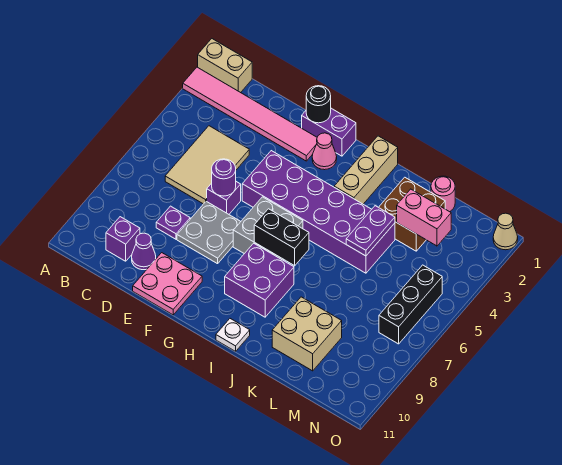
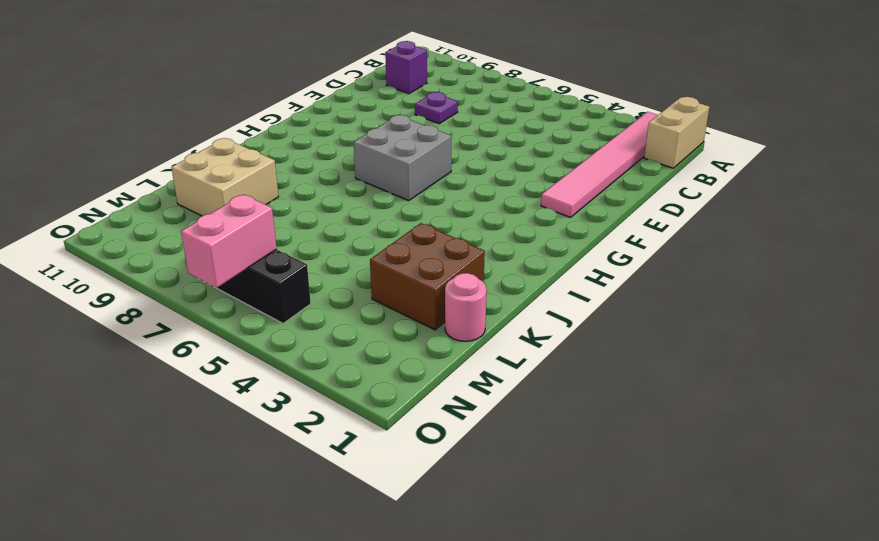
pink 1x2 brick [181,194,276,288] -> pink 1x2 brick moved to [397,189,451,246]
none -> tan 2x3 tile [165,126,249,204]
none -> purple 1x1 cone [132,233,156,270]
none -> purple 1x1 brick [207,182,241,214]

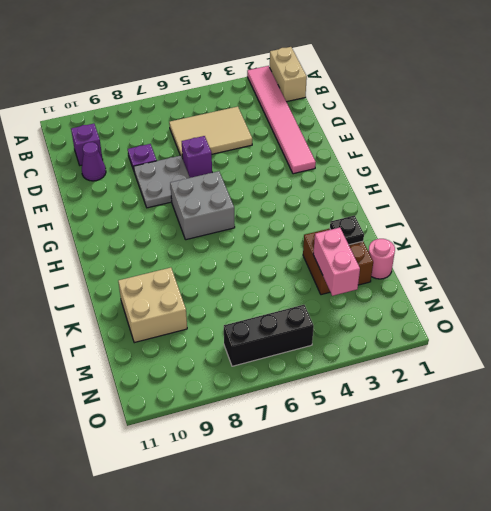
black 1x1 plate [330,216,364,245] -> none
none -> pink 2x2 plate [133,253,202,315]
none -> purple 1x2 brick [302,108,356,156]
none -> purple 2x6 brick [242,151,395,273]

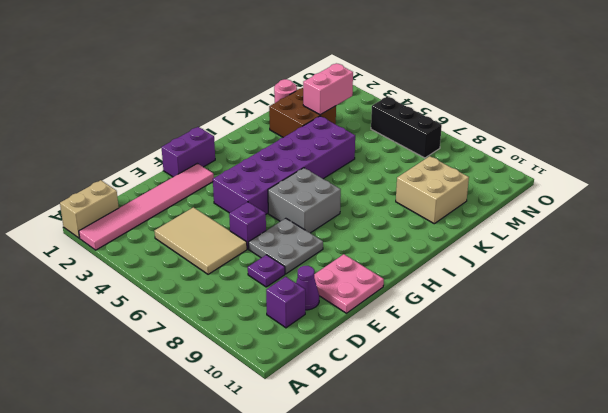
none -> pink 1x1 cone [312,133,337,170]
none -> purple 2x2 brick [225,243,294,317]
none -> tan 1x3 brick [334,136,398,204]

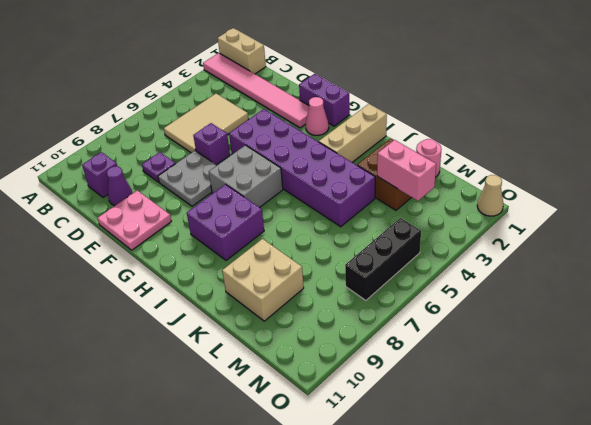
none -> white 1x1 plate [216,319,250,351]
none -> purple 1x1 round brick [212,159,236,196]
none -> black 1x1 round brick [306,86,331,123]

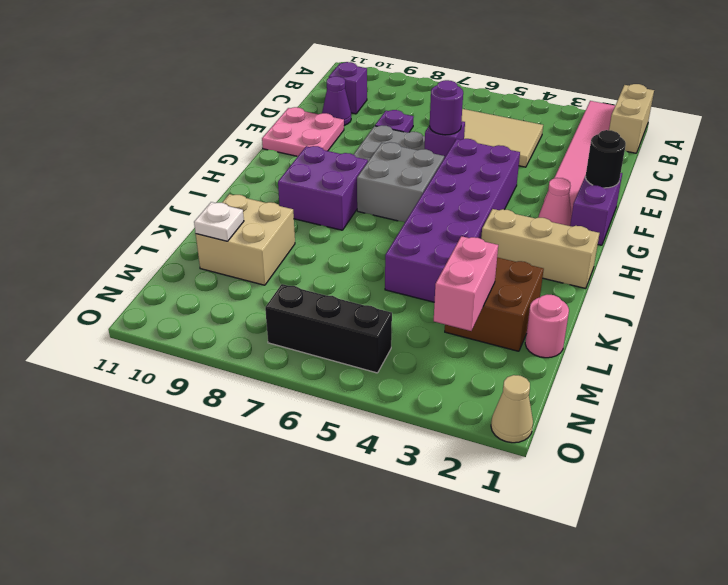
white 1x1 plate [194,202,244,241] -> white 1x1 plate moved to [216,319,250,351]
none -> black 1x2 brick [254,209,309,266]
none -> purple 1x2 plate [346,206,395,256]

